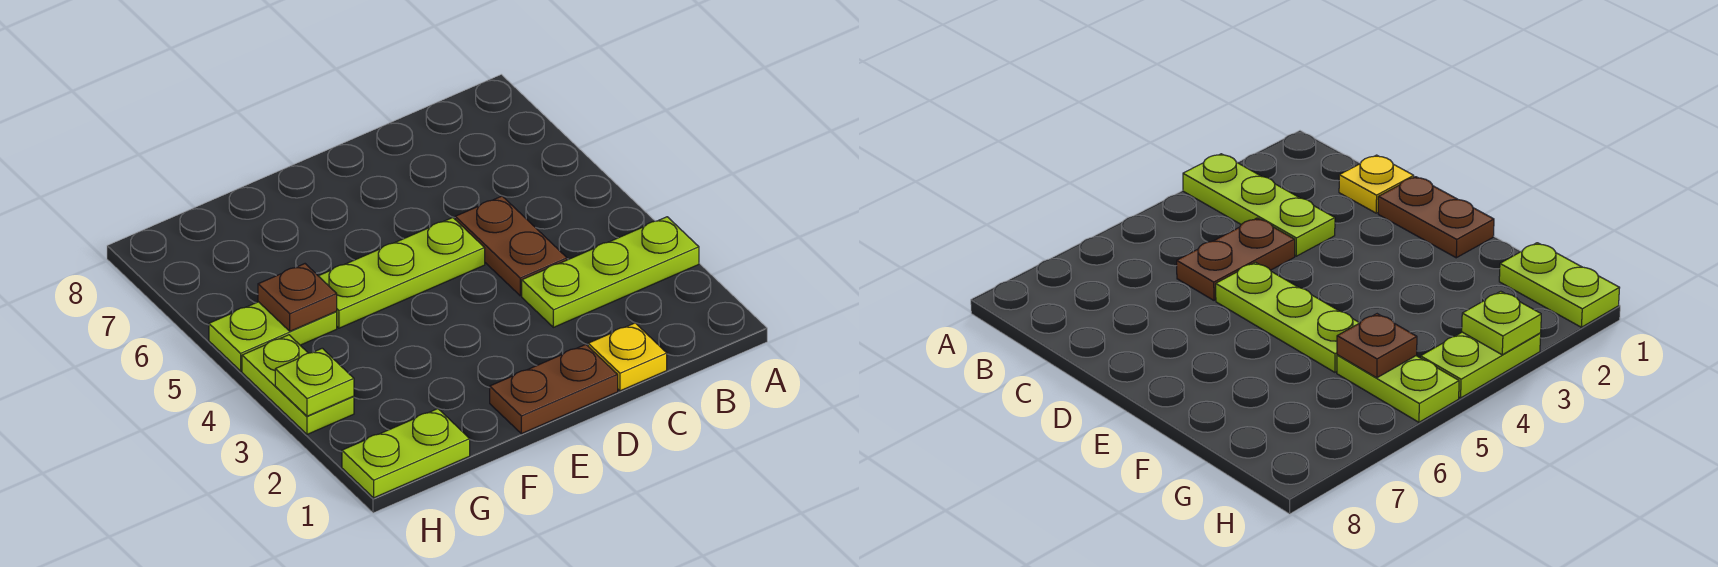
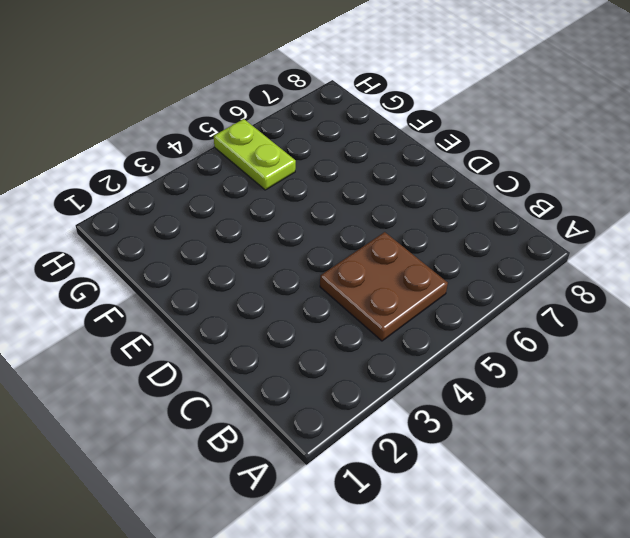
brown 2x2 plate [320,232,448,341] -> brown 1x2 plate [455,196,567,296]
none -> lime 1x3 plate [522,217,699,327]
none -> yellow 1x1 plate [588,323,667,391]

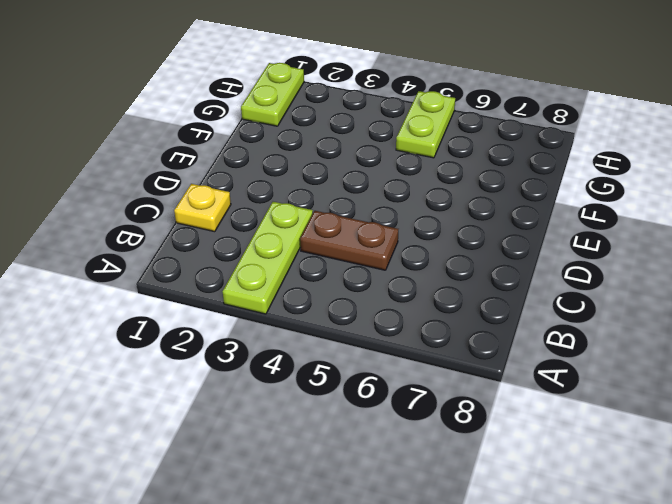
none -> brown 1x2 plate [490,344,618,434]
none -> lime 1x3 plate [319,218,485,328]

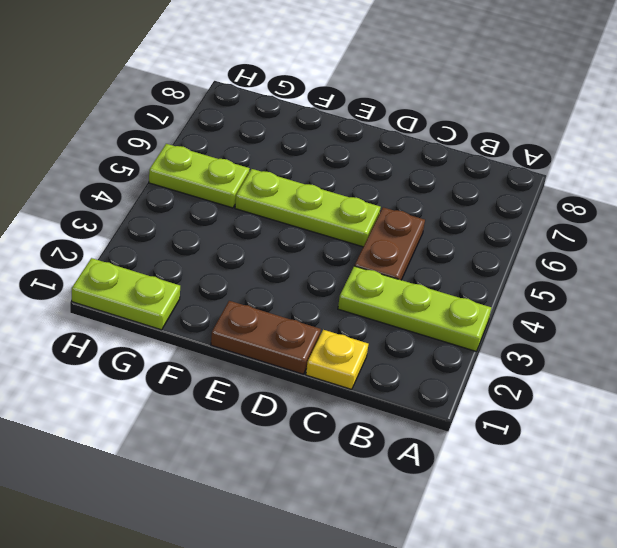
none -> lime 1x2 plate [242,335,354,434]
none -> brown 1x1 plate [258,264,337,331]

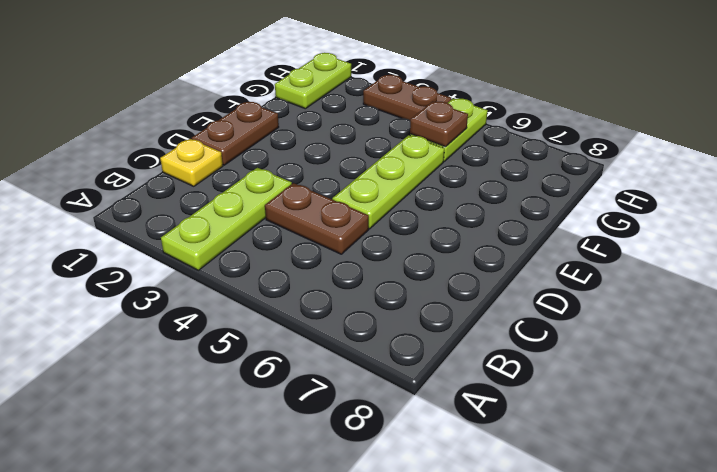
brown 1x2 plate [363,75,451,120] -> lime 1x2 plate [242,335,354,434]
none -> lime 1x1 plate [275,348,354,416]

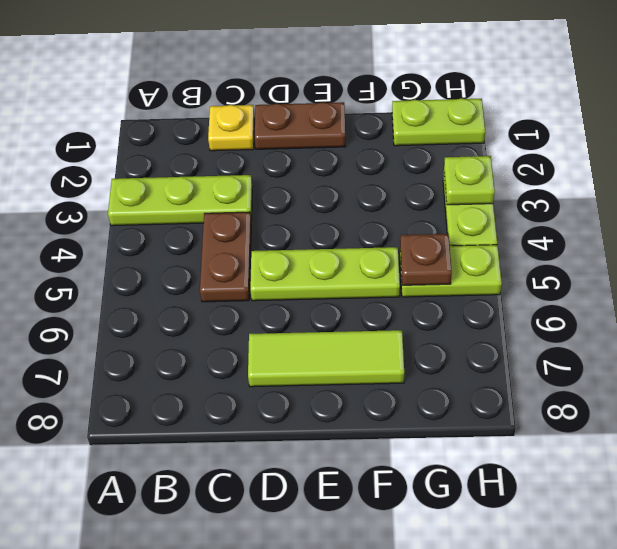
lime 1x3 tile [248,330,404,387] -> none

